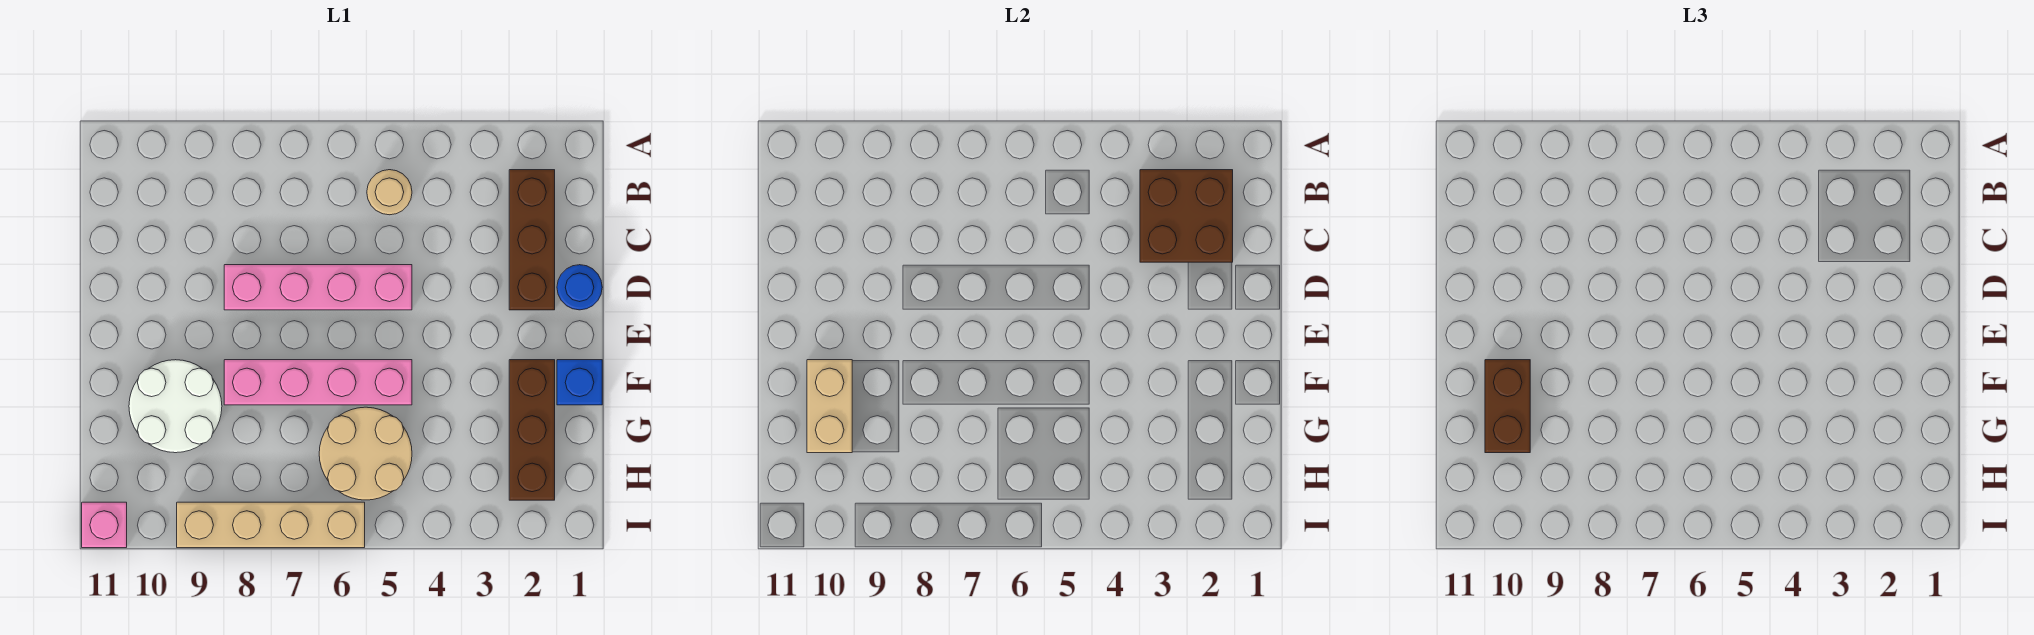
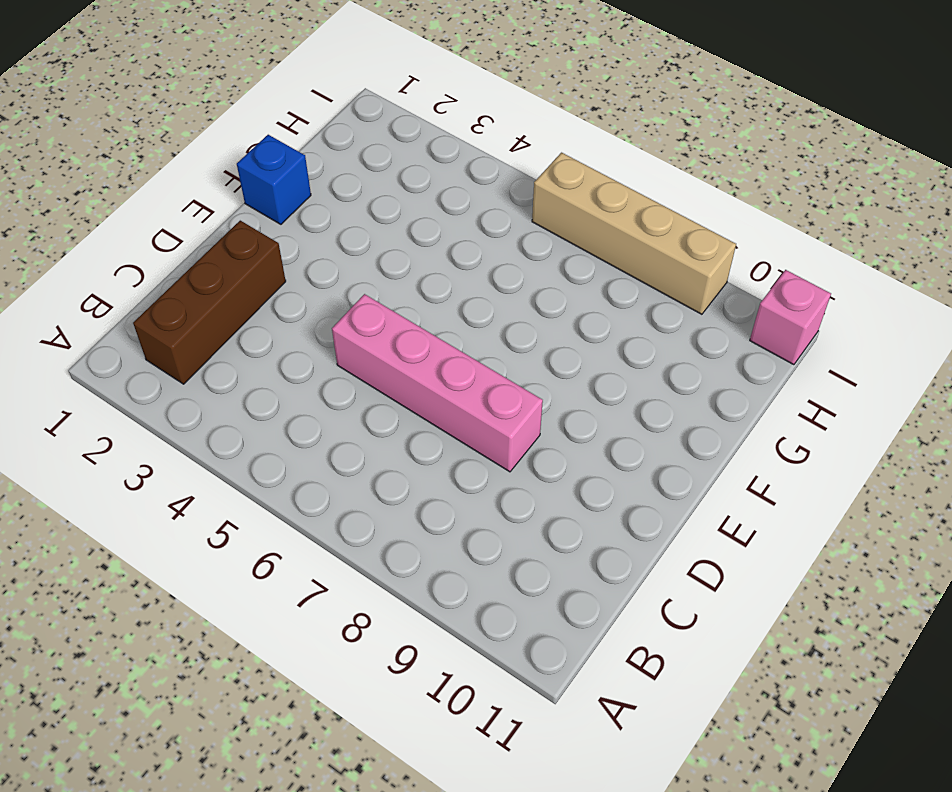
none -> tan 1x1 round brick [367,170,412,215]
none -> blue 1x1 round brick [557,265,602,310]
none -> brown 1x3 brick [509,360,555,500]

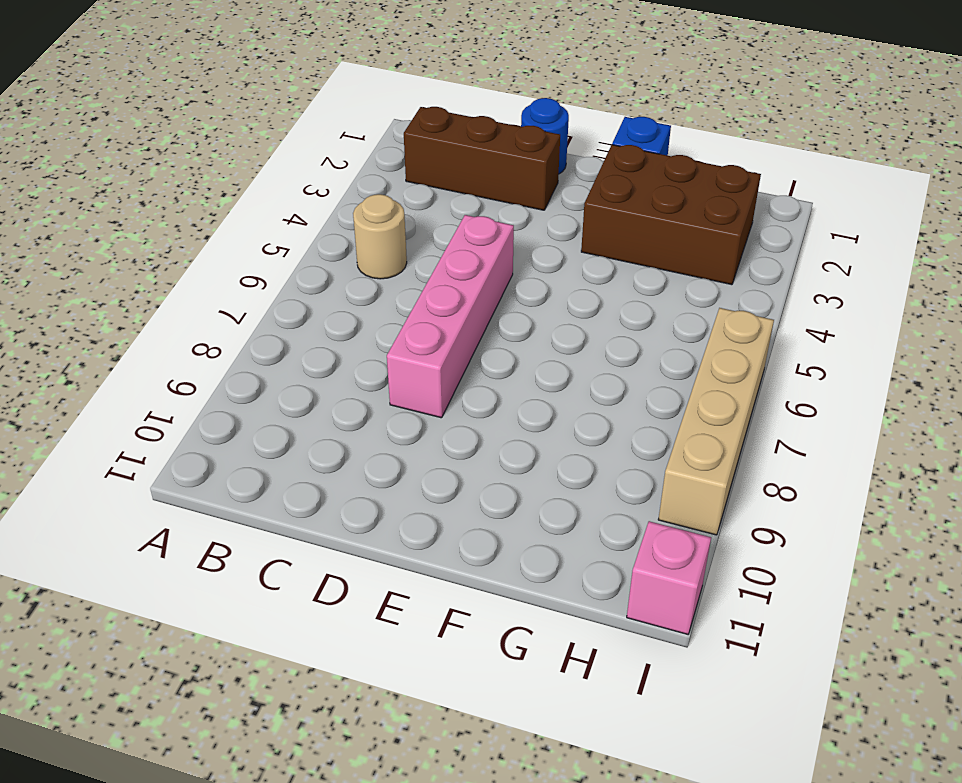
brown 2x3 brick [581,145,761,285] -> brown 1x3 brick [509,360,555,500]
none -> pink 1x4 brick [224,360,412,405]
none -> white 2x2 round brick [129,360,222,453]
none -> tan 2x2 round brick [319,407,412,500]

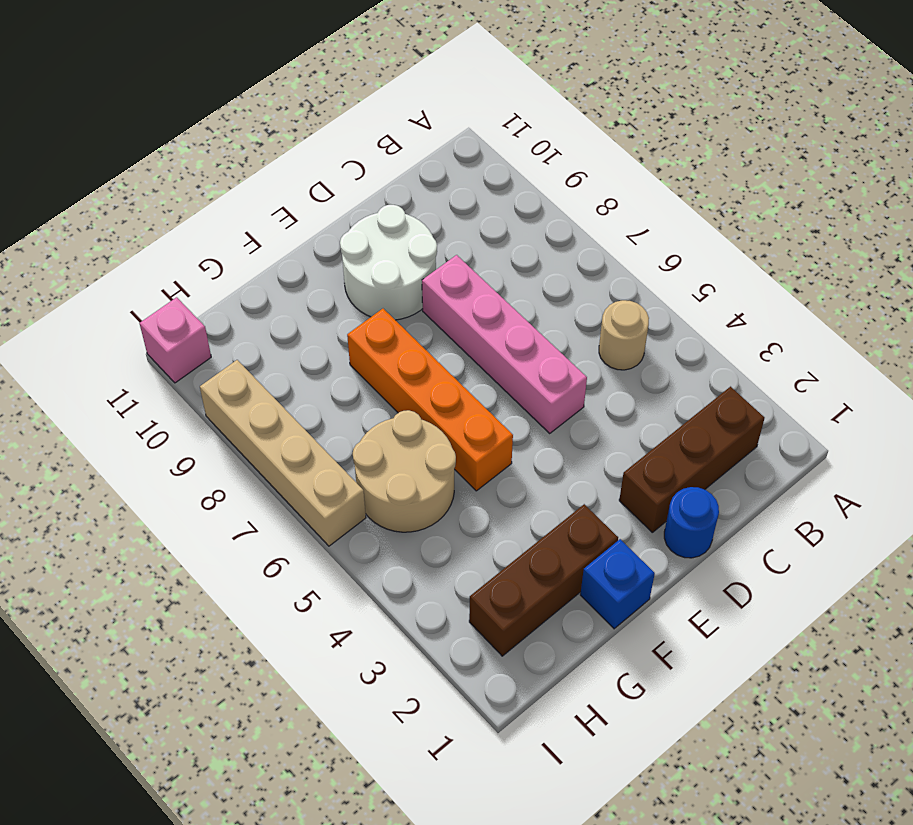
white 2x2 round brick [340,205,437,320] -> white 2x2 round brick moved to [129,360,222,453]
orange 1x4 brick [347,309,513,491] -> pink 1x4 brick [224,360,412,405]
none -> brown 2x2 brick [1140,170,1233,262]
none -> tan 1x2 brick [807,360,852,453]
none -> brown 1x2 brick [1485,360,1530,453]

